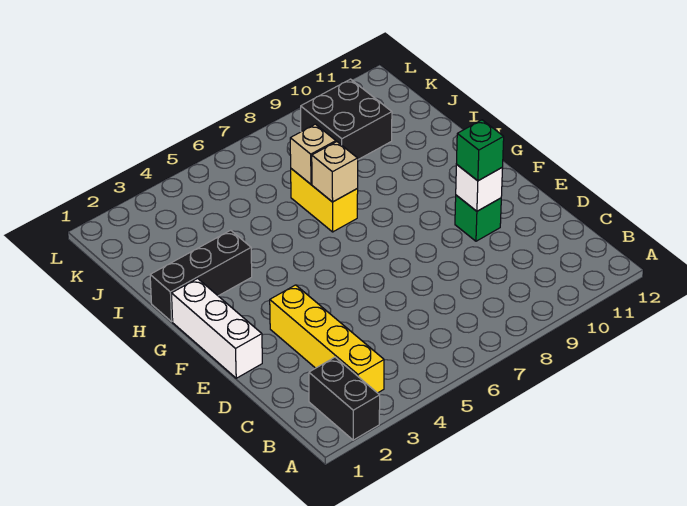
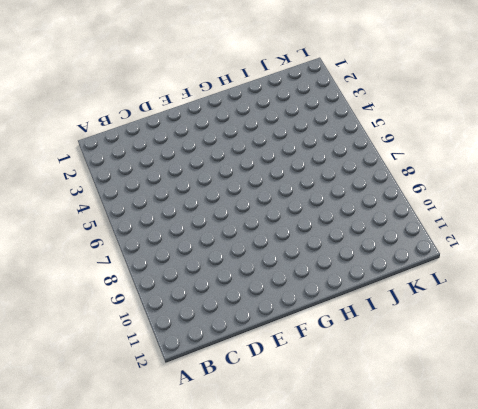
none -> black 1x2 brick [309,357,380,440]
none -> yellow 1x4 brick [270,285,384,393]

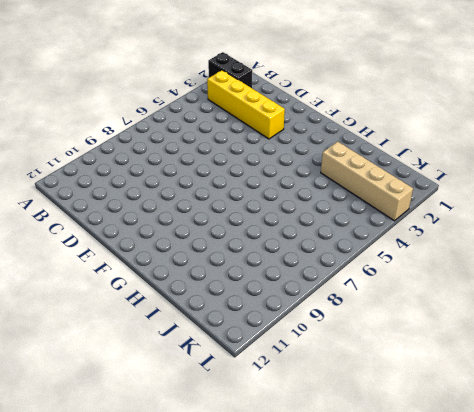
tan 1x4 brick [321,142,413,221] -> none
none -> white 1x3 brick [171,279,262,378]
none -> green 1x1 brick [455,195,501,241]

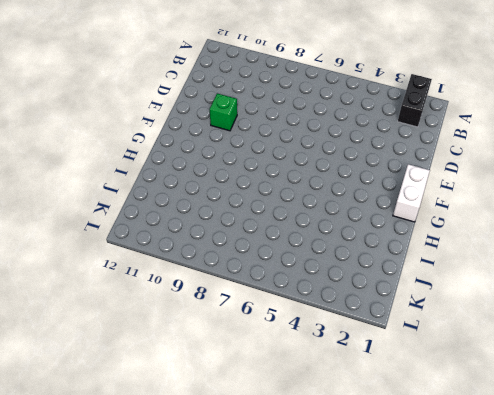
white 1x2 brick [393,164,430,222] -> white 1x3 brick [171,279,262,378]
none -> yellow 1x4 brick [270,285,384,393]
none -> black 1x3 brick [150,230,252,321]

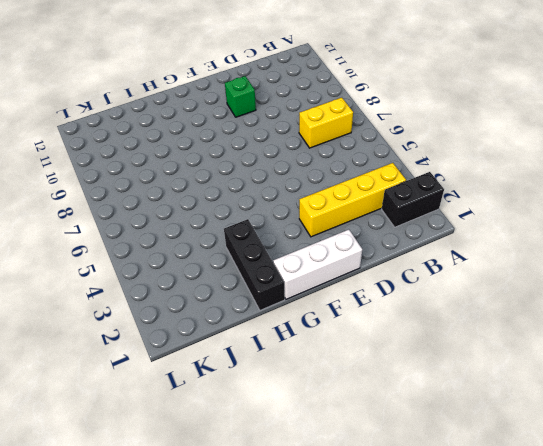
yellow 1x2 brick [299,98,353,148] -> yellow 1x2 brick moved to [291,169,358,232]
none -> black 2x2 brick [301,79,392,159]
none -> white 1x1 brick [456,165,503,211]

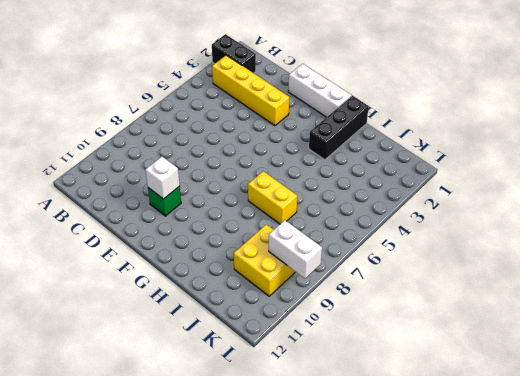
yellow 2x2 brick [234,224,295,296] -> black 2x2 brick [301,79,392,159]
white 1x2 brick [269,220,322,279] -> none
none -> tan 1x1 brick [312,142,358,202]
none -> tan 1x1 brick [290,124,336,184]

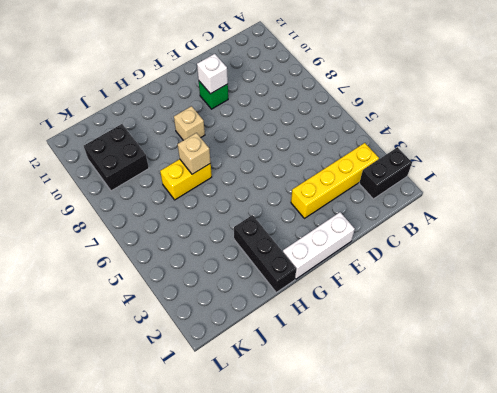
tan 1x1 brick [174,106,205,140] -> tan 1x1 brick moved to [290,124,336,184]
none -> green 1x1 brick [456,120,504,181]

